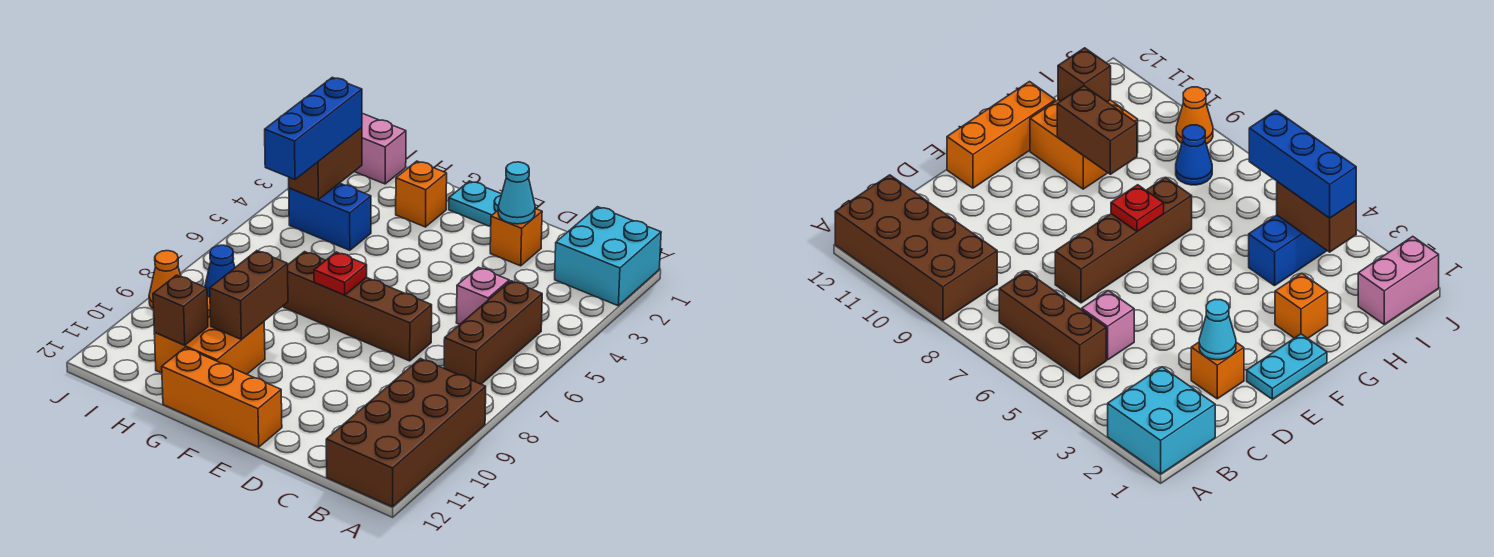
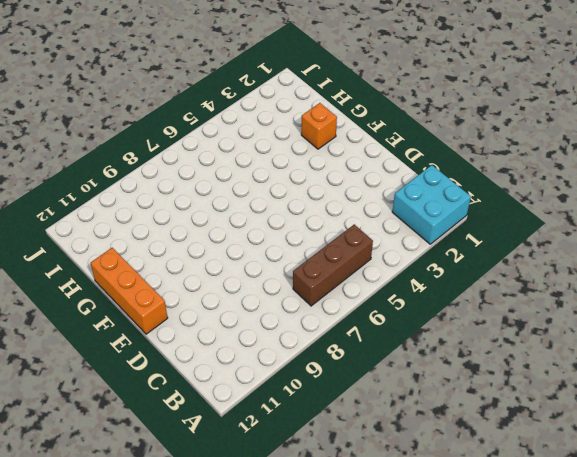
none -> brown 2x4 brick [326,359,486,507]
none -> pink 1x1 brick [456,267,509,324]
none -> orange 1x1 brick [490,209,542,266]

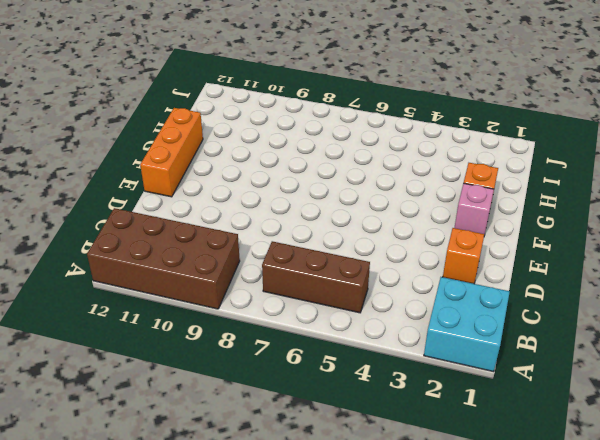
pink 1x1 brick [454,183,494,235] -> pink 1x1 brick moved to [456,267,509,324]
none -> brown 1x4 brick [283,252,432,361]
none -> cyan 1x2 plate [449,181,502,226]
none -> orange 2x2 brick [154,297,265,374]

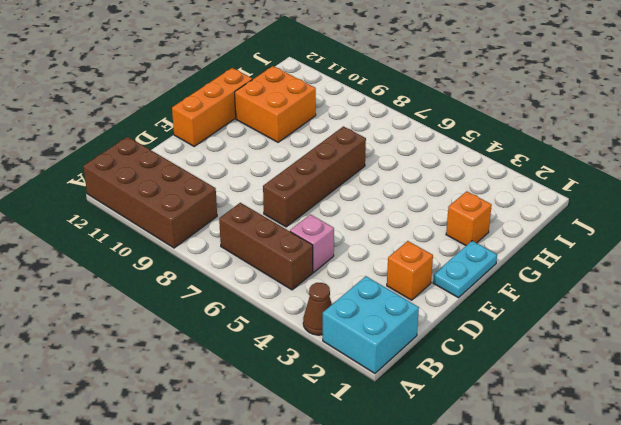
brown 1x1 cone [303,283,332,335] -> none
none -> blue 1x2 brick [289,183,371,250]
none -> pink 1x2 brick [354,113,406,184]
none -> blue 1x1 cone [205,245,235,297]

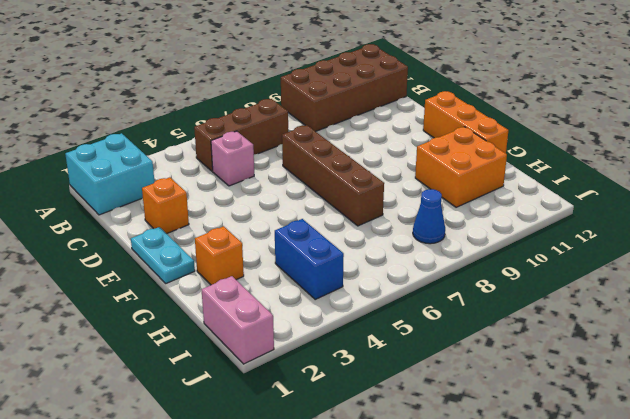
none -> orange 1x1 cone [149,251,181,309]
none -> cyan 1x1 cone [498,162,535,224]
none -> red 1x1 plate [314,252,367,295]

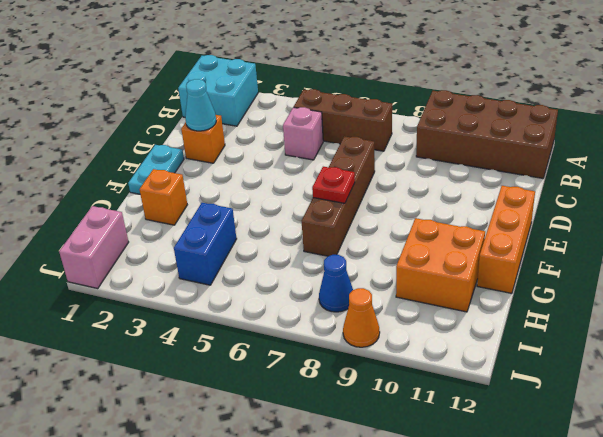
none -> brown 1x2 brick [210,251,288,340]
none -> brown 1x1 brick [153,275,208,345]
none -> brown 1x2 brick [289,128,362,200]

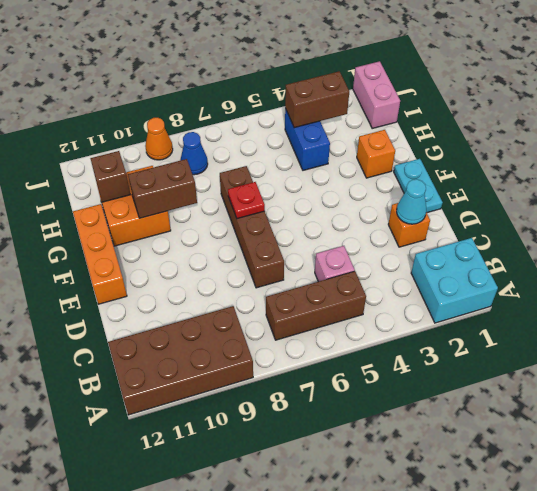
none -> blue 1x3 brick [265,77,362,179]

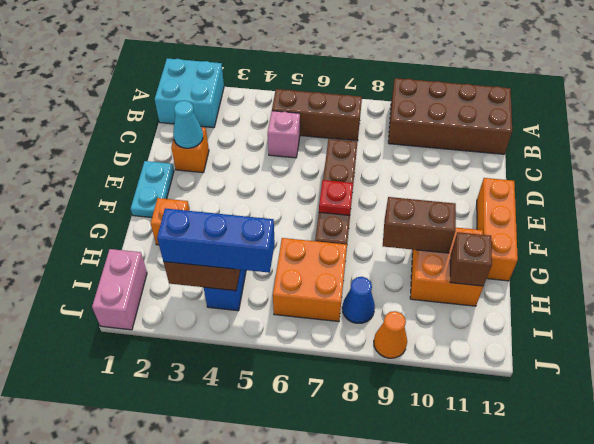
orange 2x2 brick [273,238,347,321] -> none

